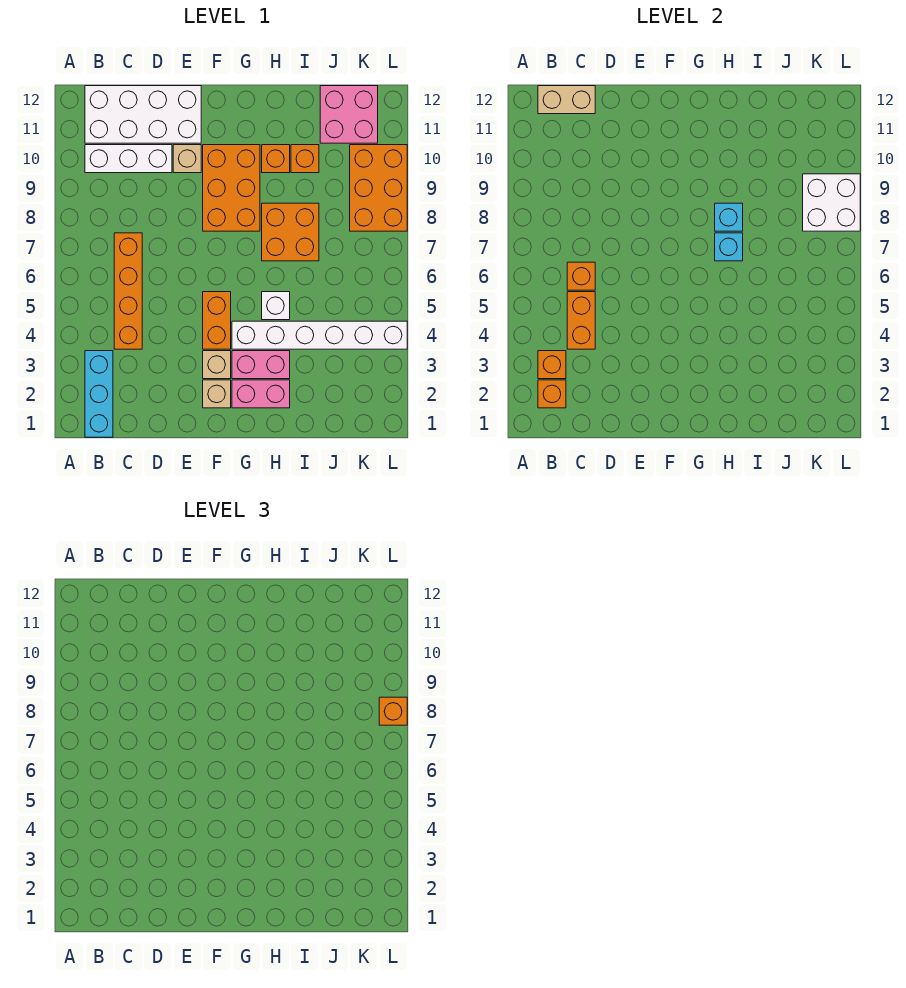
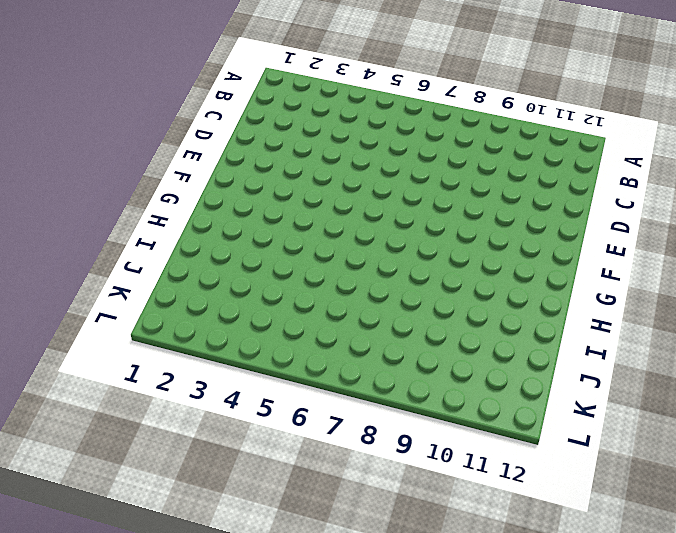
none -> cyan 1x3 brick [85,351,113,437]
none -> white 1x3 brick [85,145,172,173]
none -> white 2x4 brick [85,86,201,143]

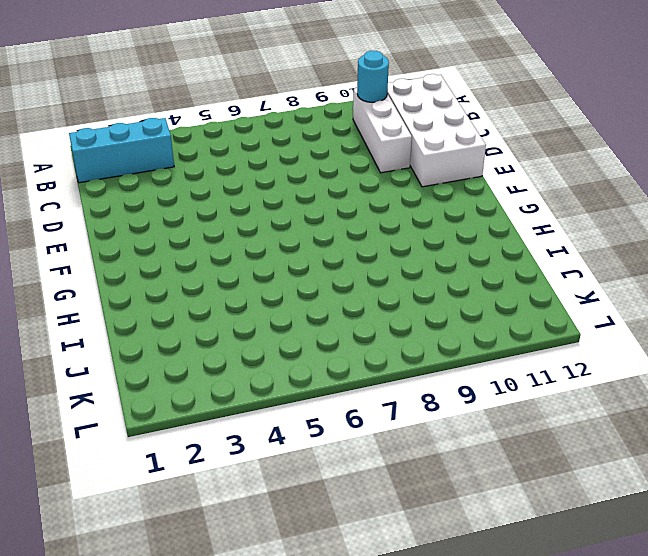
cyan 1x1 round brick [357,51,389,102] -> none
none -> orange 1x4 brick [114,233,142,349]
none -> tan 1x1 brick [173,145,201,173]
none -> tan 1x1 brick [203,380,231,408]

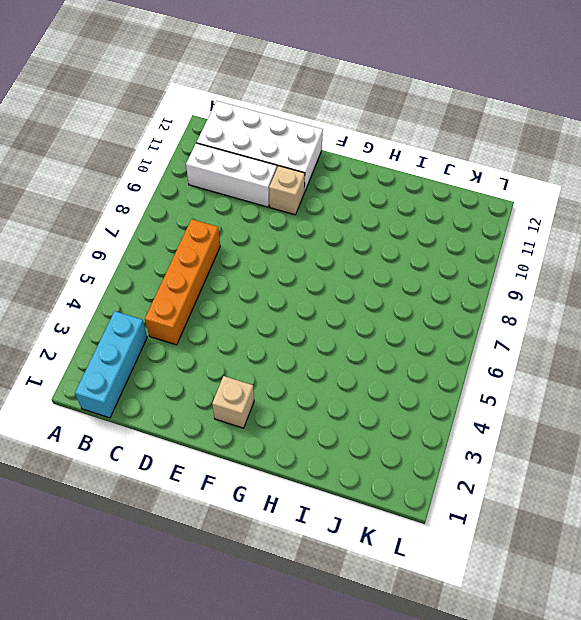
none -> tan 1x1 brick [203,351,231,379]
none -> orange 1x2 brick [203,292,231,349]
none -> orange 2x3 brick [203,145,260,231]

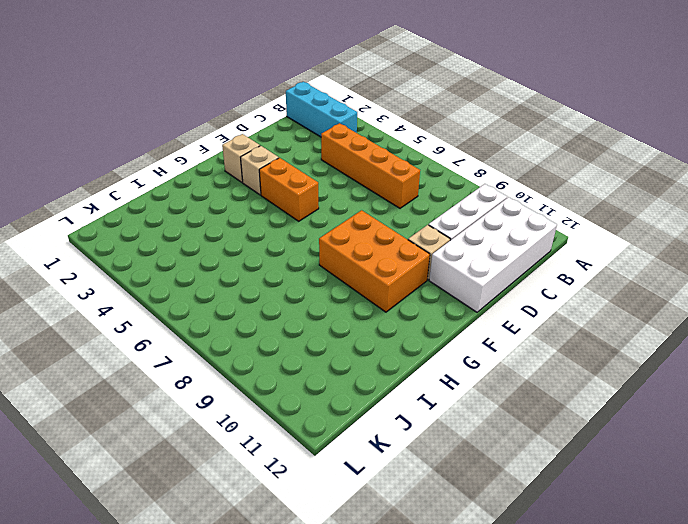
none -> pink 1x2 brick [232,380,290,408]
none -> pink 1x2 brick [232,351,290,379]
none -> white 1x6 brick [232,321,407,349]

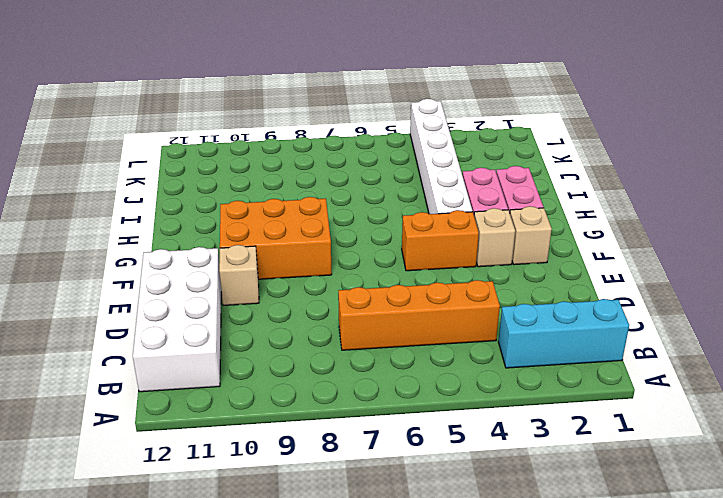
none -> white 1x3 brick [85,145,172,173]
none -> white 1x1 brick [262,292,290,320]
none -> orange 2x2 brick [262,203,319,261]

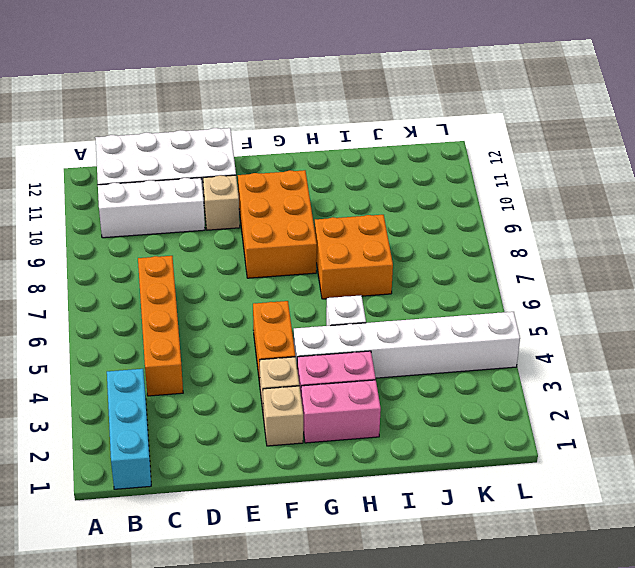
none -> orange 1x1 brick [262,145,290,173]
none -> orange 1x1 brick [291,145,319,173]
none -> pink 2x2 brick [320,86,378,143]

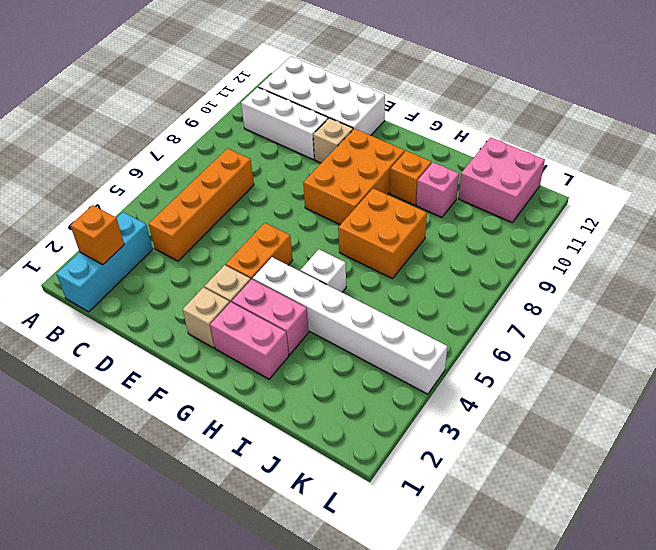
pink 1x1 brick [416,162,459,218] -> orange 1x1 brick [291,145,319,173]
none -> orange 2x3 brick [350,145,407,231]
none -> orange 1x1 brick [538,351,566,379]
none -> tan 1x2 brick [538,86,595,114]

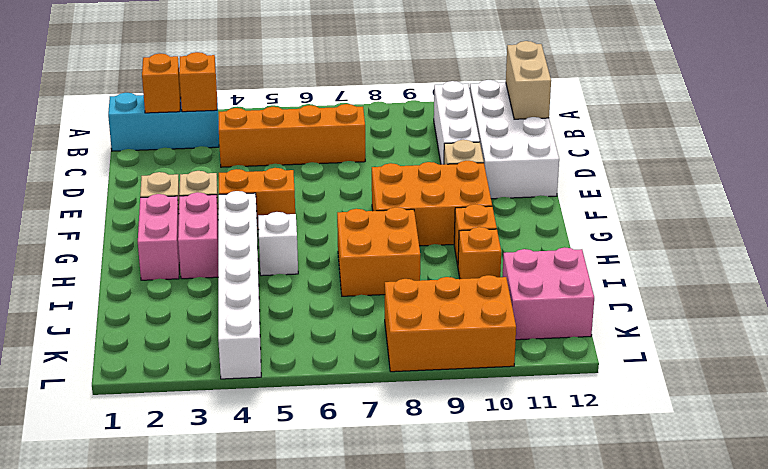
none -> orange 1x2 brick [567,292,595,349]
none -> orange 1x1 brick [567,262,595,290]
none -> cyan 1x1 brick [715,233,743,261]

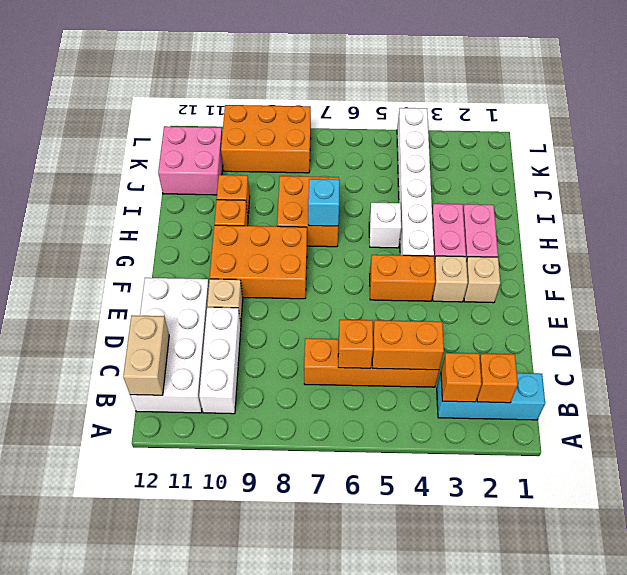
none -> cyan 1x1 brick [715,203,743,231]
none -> white 2x2 brick [803,174,860,231]
none -> orange 1x1 brick [379,697,407,725]

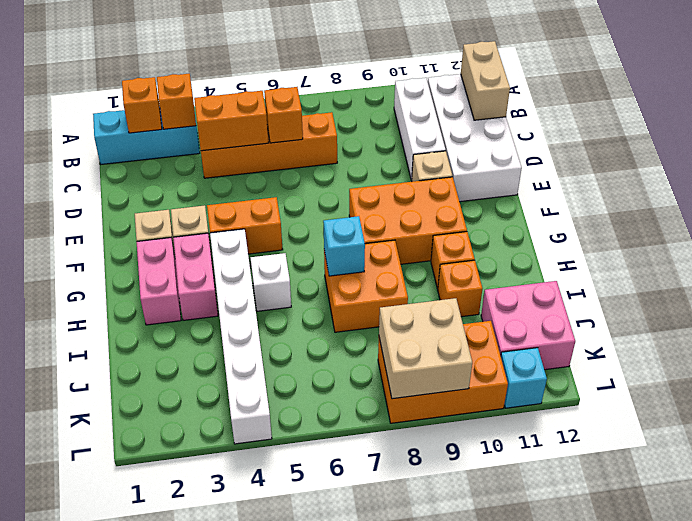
tan 2x2 brick [379,298,472,399] -> white 2x2 brick [803,174,860,231]
cyan 1x1 brick [501,348,547,408] -> cyan 1x1 brick moved to [715,203,743,231]
none -> orange 1x1 brick [379,697,407,725]

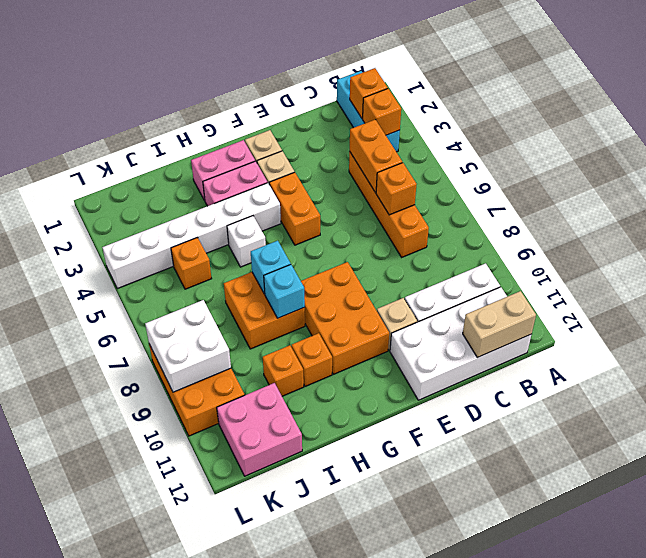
orange 1x1 brick [171,238,212,289] -> orange 1x1 brick moved to [379,697,407,725]

